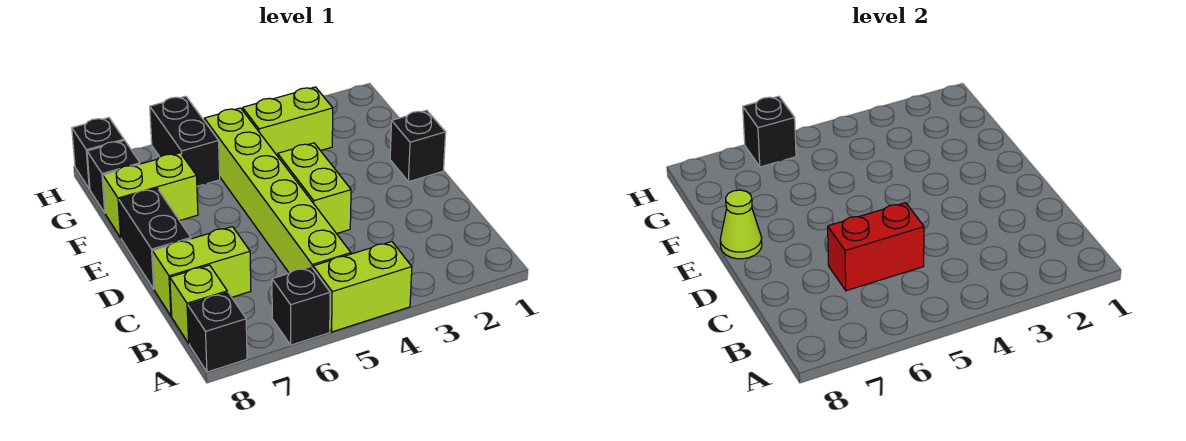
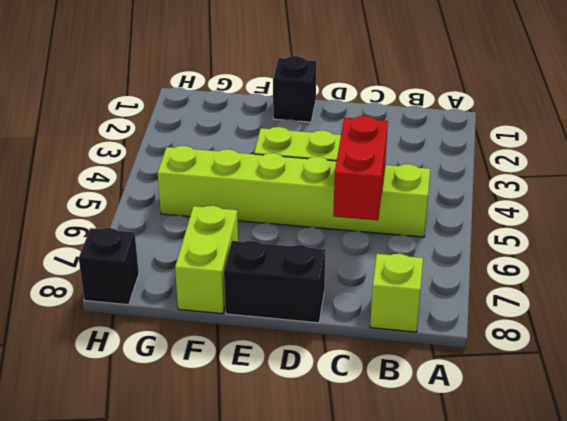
none -> lime 1x2 brick [313,242,412,332]
none -> black 1x1 brick [272,267,330,345]
none -> black 1x1 brick [188,292,247,372]

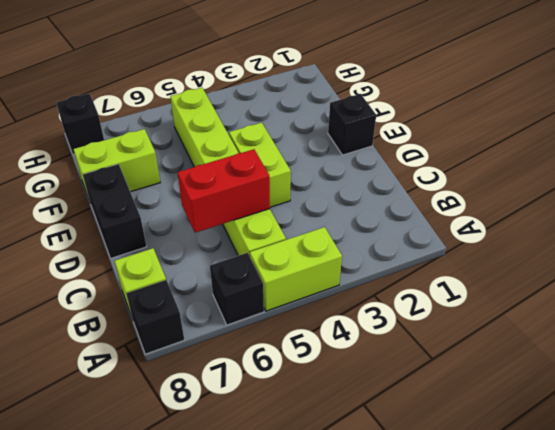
none -> lime 1x2 brick [152,227,251,316]
none -> lime 1x2 brick [243,87,333,156]
none -> black 1x2 brick [150,96,220,186]

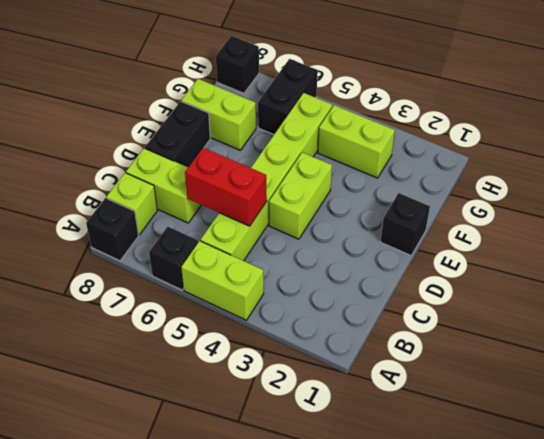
none -> black 1x1 brick [87,140,140,213]
none -> lime 1x1 cone [720,190,762,259]
none -> black 1x1 brick [743,96,796,167]

